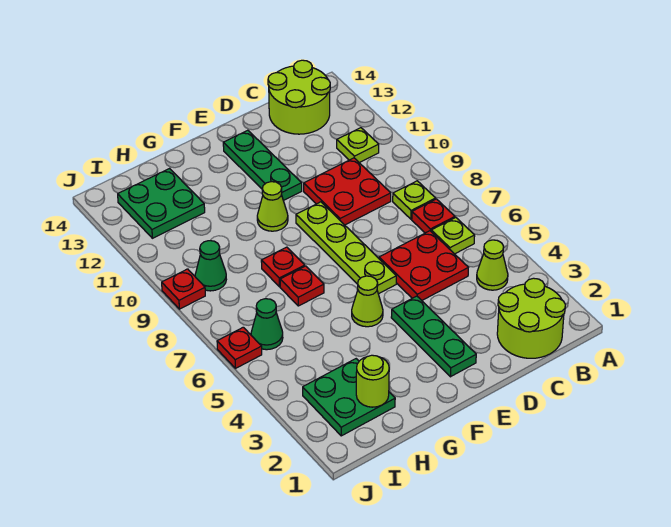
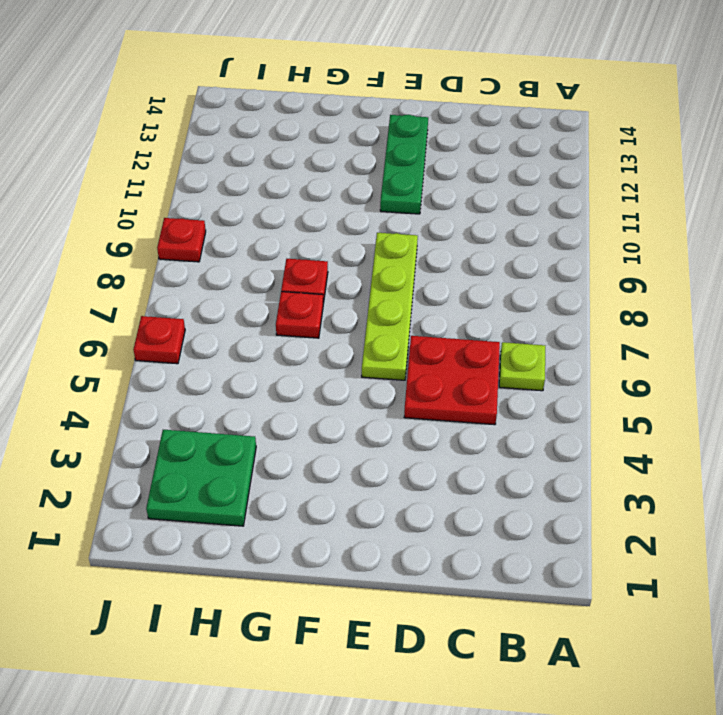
none -> lime 2x2 round brick [497,278,565,358]
none -> lime 1x1 cone [477,240,508,290]
none -> red 1x1 plate [412,199,455,233]

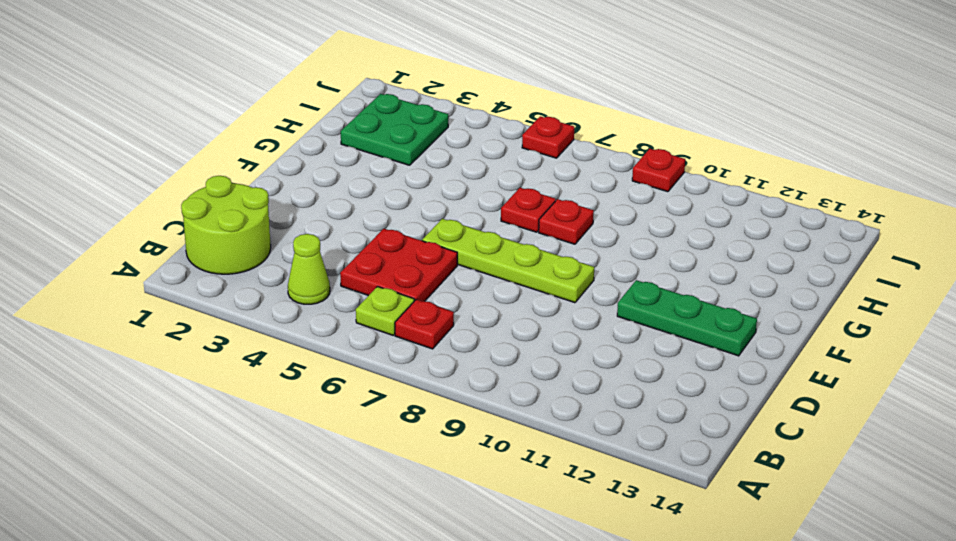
none -> lime 1x1 plate [393,181,436,219]
none -> lime 1x1 plate [337,128,379,163]
none -> lime 2x2 round brick [268,60,330,134]

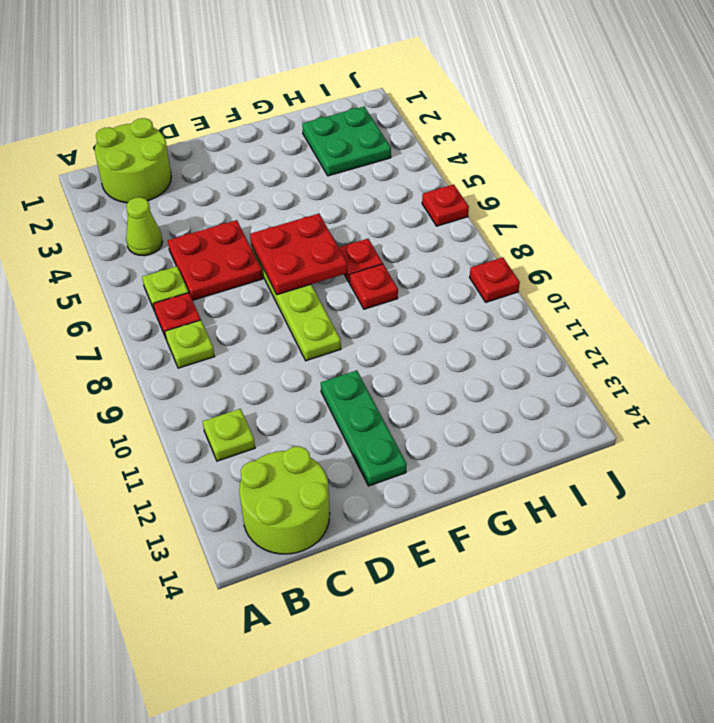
red 2x2 plate [250,214,347,295] -> red 2x2 plate moved to [304,158,391,225]
none -> green 1x3 plate [391,296,476,377]
none -> lime 1x1 cone [352,276,383,327]
none -> lime 1x1 cone [257,182,288,231]

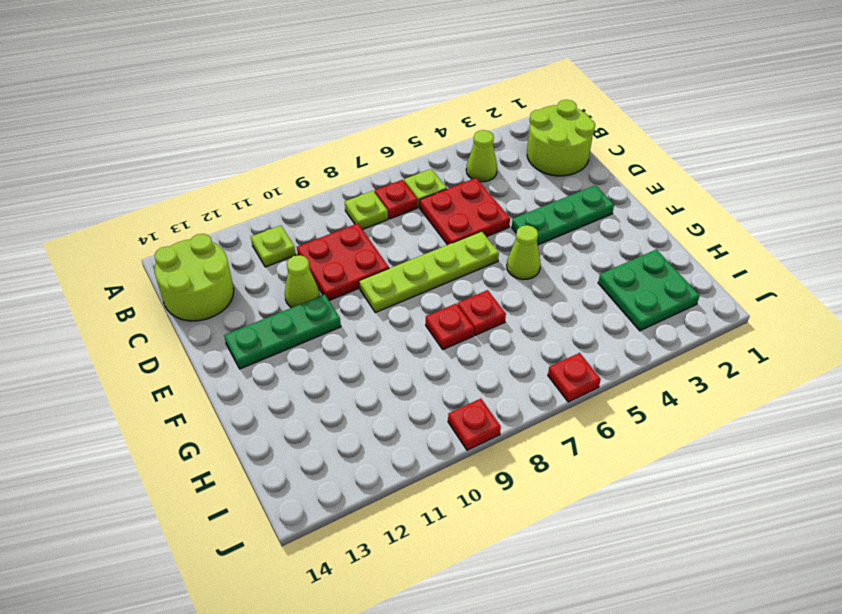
lime 1x1 cone [285,255,319,308] -> lime 1x1 cone moved to [257,182,288,231]
none -> green 2x2 plate [118,169,205,238]
none -> green 1x1 cone [251,299,283,350]
none -> green 1x1 cone [195,241,226,291]

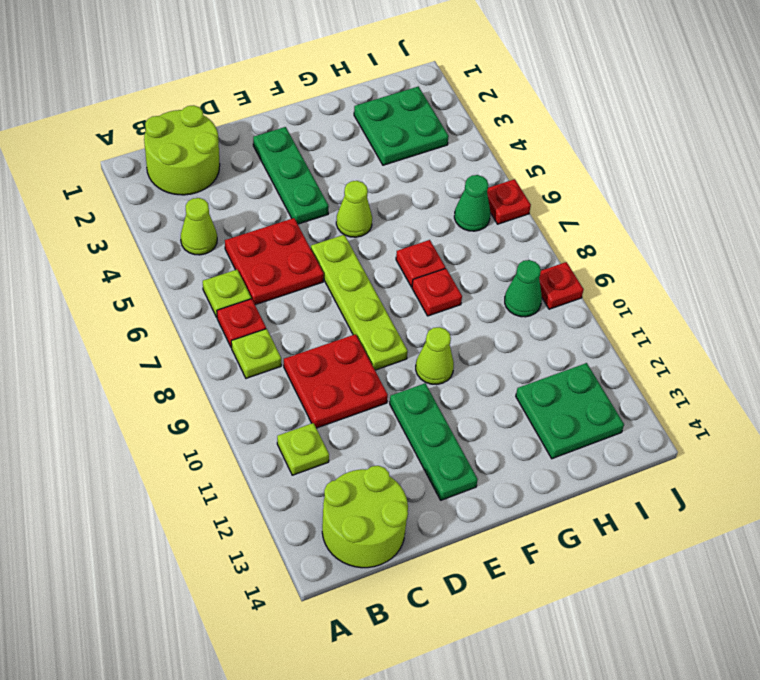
none -> lime 1x1 round brick [356,355,389,407]

